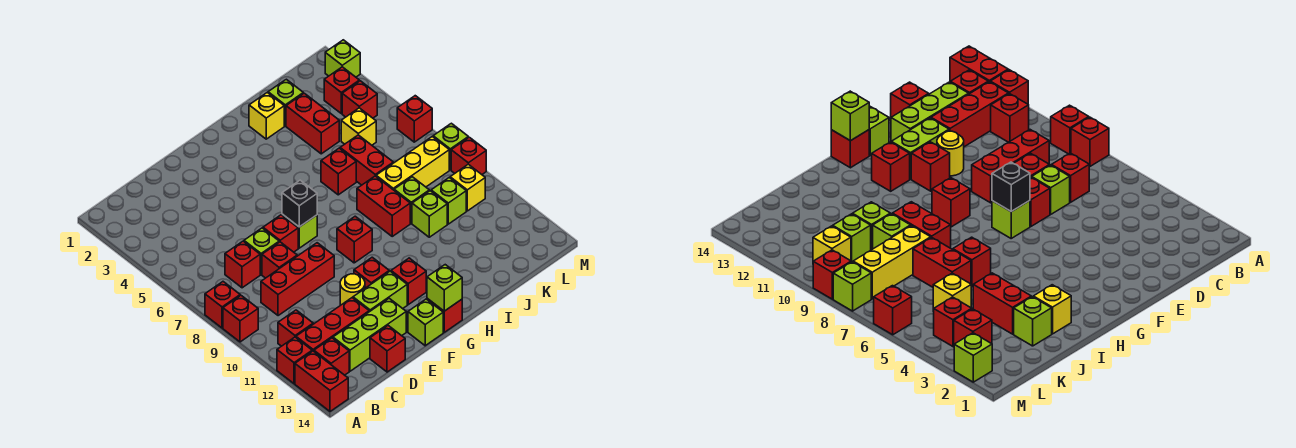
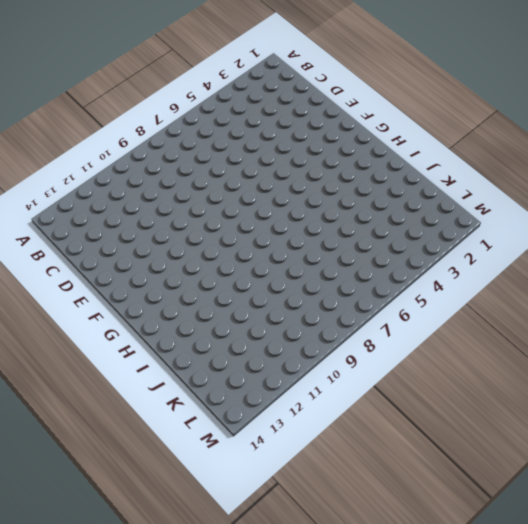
none -> red 1x1 brick [205,282,240,328]
none -> red 1x1 brick [223,295,258,342]
none -> red 1x1 brick [277,337,312,384]
none -> red 1x2 brick [295,351,348,411]

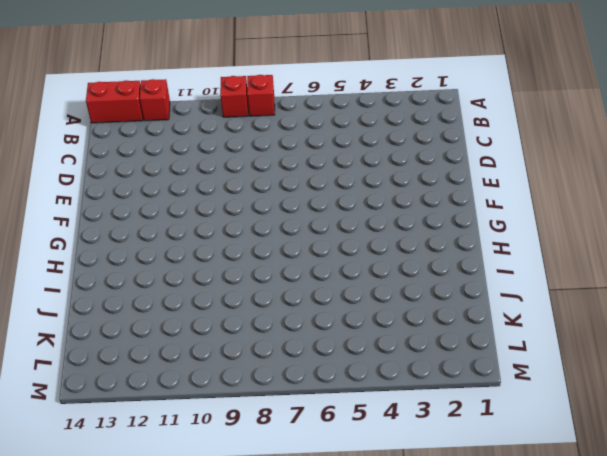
none -> red 1x1 brick [278,310,313,346]
none -> red 1x3 brick [296,298,369,351]
none -> red 1x1 brick [314,338,349,375]
none -> red 1x1 brick [225,241,260,288]

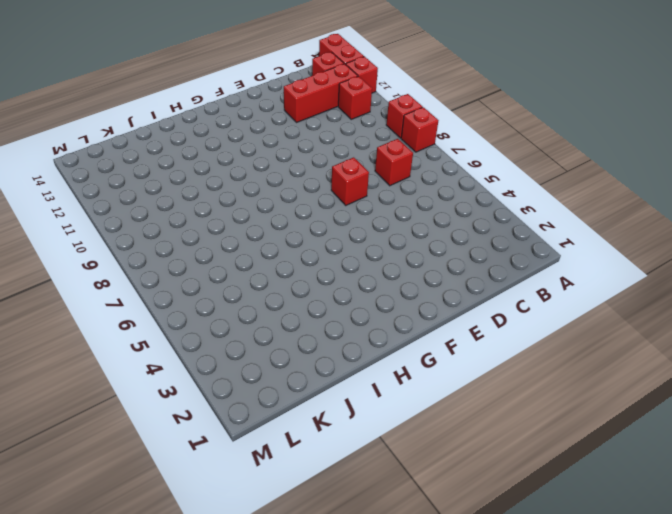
none -> red 1x3 brick [261,243,334,316]
none -> lime 1x3 brick [333,298,406,371]
none -> lime 1x1 brick [244,228,279,275]
none -> red 1x1 brick [262,242,297,278]

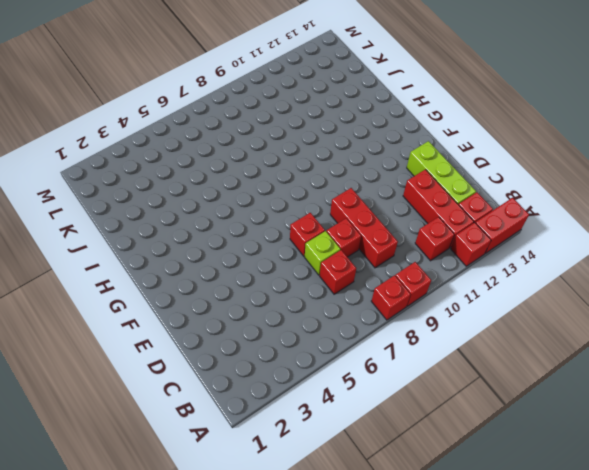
none -> red 1x1 brick [370,326,405,372]
none -> yellow 1x1 round brick [340,274,365,305]
none -> lime 1x2 brick [353,271,407,312]
none -> lime 1x1 brick [282,214,317,248]

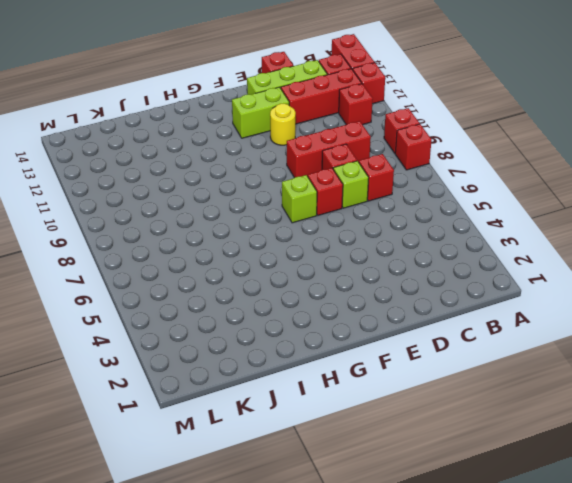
none -> red 1x1 brick [354,257,389,288]
none -> lime 1x1 brick [408,299,443,346]
none -> red 1x1 brick [337,216,372,263]
none -> red 1x1 brick [391,258,426,305]

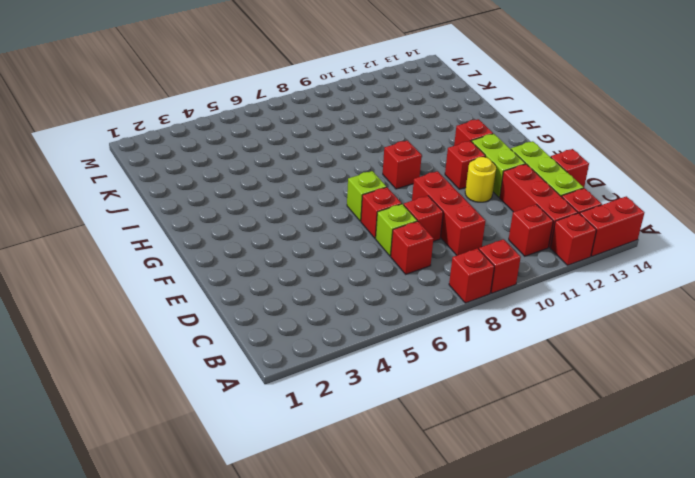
none -> lime 1x1 brick [408,299,443,346]
none -> red 1x1 brick [427,299,462,332]
none -> yellow 1x1 brick [249,93,284,139]
none -> red 1x1 brick [321,148,356,195]

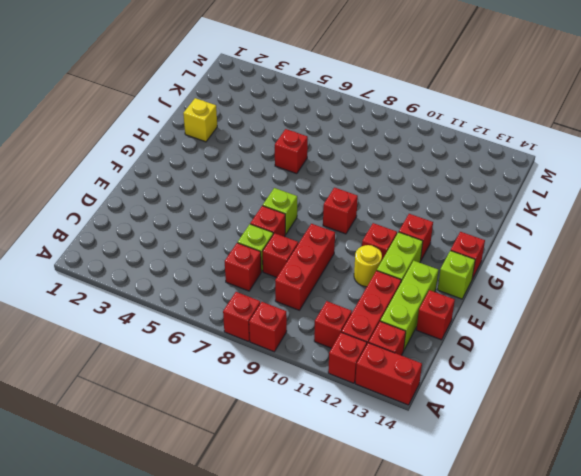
none -> red 1x2 brick [357,176,410,236]
none -> lime 1x1 brick [268,79,303,126]
none -> red 1x2 brick [286,93,339,154]
none -> red 1x2 brick [340,135,393,185]

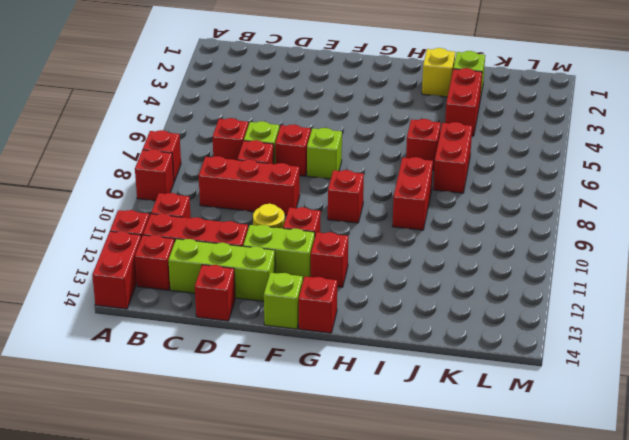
none -> yellow 1x3 brick [376,137,449,190]
none -> lime 1x1 brick [394,177,429,223]
none -> lime 1x1 brick [412,191,447,237]
none -> yellow 1x1 brick [341,108,376,145]

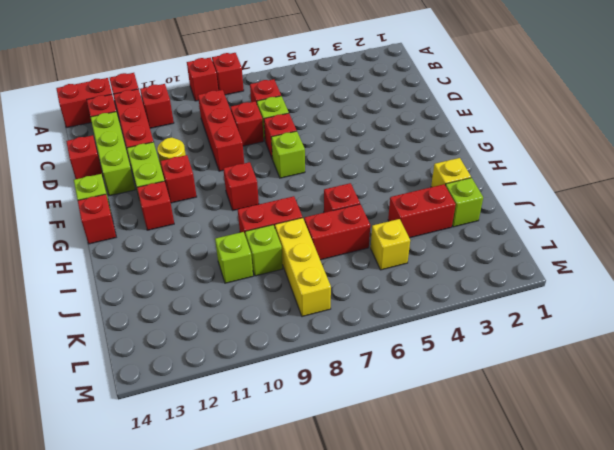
none -> lime 1x1 brick [431,178,466,224]
none -> red 1x1 brick [324,67,359,113]
none -> red 1x1 brick [342,81,377,118]
none -> yellow 1x1 brick [450,164,485,211]

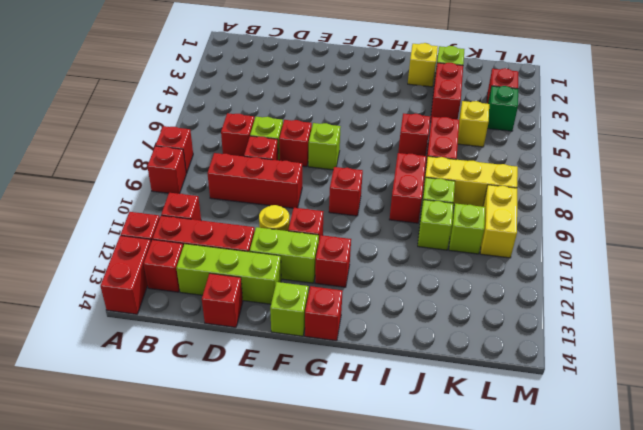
green 1x1 brick [487,86,518,131] -> red 1x1 brick [342,81,377,118]
yellow 1x2 brick [480,185,517,258] -> yellow 1x1 brick [450,164,485,211]
none -> lime 1x1 brick [325,40,360,77]
none -> red 1x1 brick [397,96,432,142]
none -> lime 1x1 brick [433,123,468,170]
none -> red 1x1 brick [451,137,486,174]

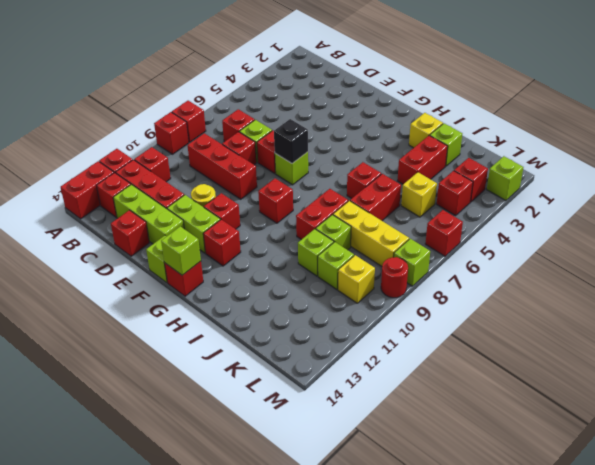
red 1x1 round brick [381,257,408,298] -> red 1x1 brick [451,137,486,174]

